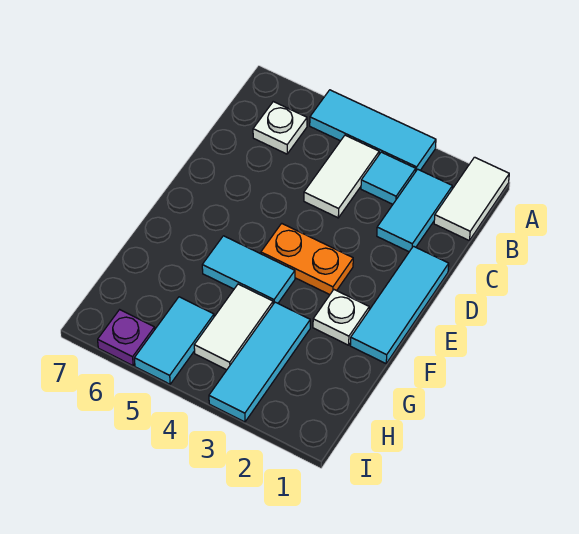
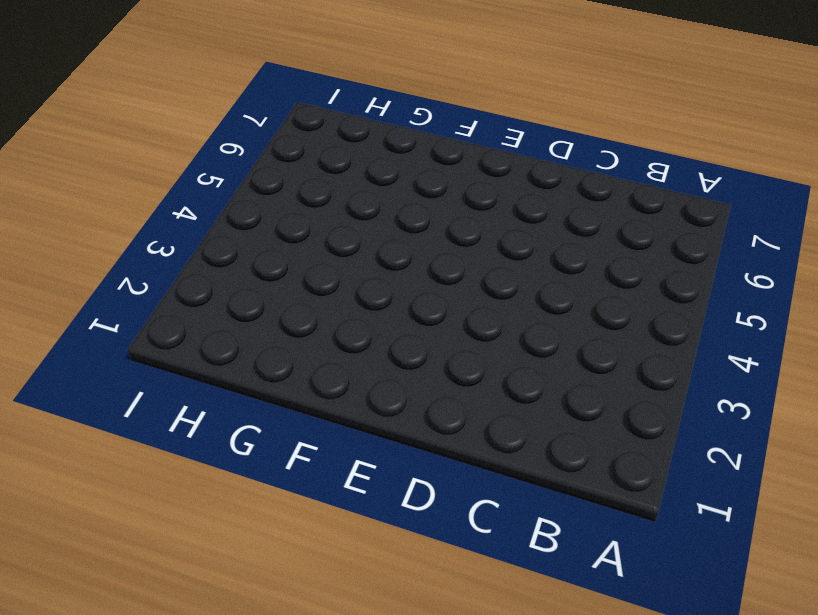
none -> white 1x2 tile [434,157,509,240]
none -> cyan 1x3 tile [310,90,436,171]
none -> cyan 1x2 tile [377,169,452,252]

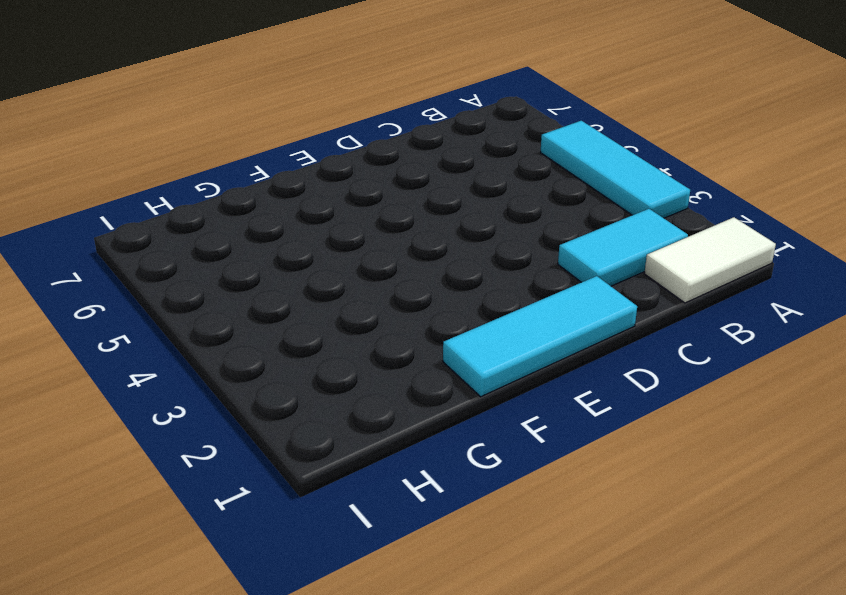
none -> cyan 1x1 tile [361,152,416,204]
none -> white 1x2 tile [304,135,379,218]
none -> white 1x1 plate [253,102,307,154]

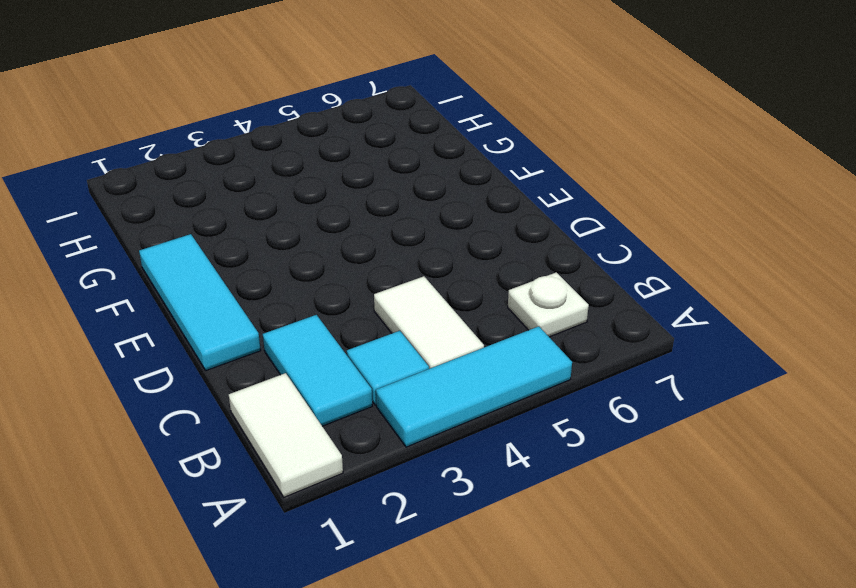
none -> orange 1x2 plate [261,223,353,295]
none -> white 1x1 plate [313,290,369,345]
none -> cyan 1x2 tile [202,236,295,304]

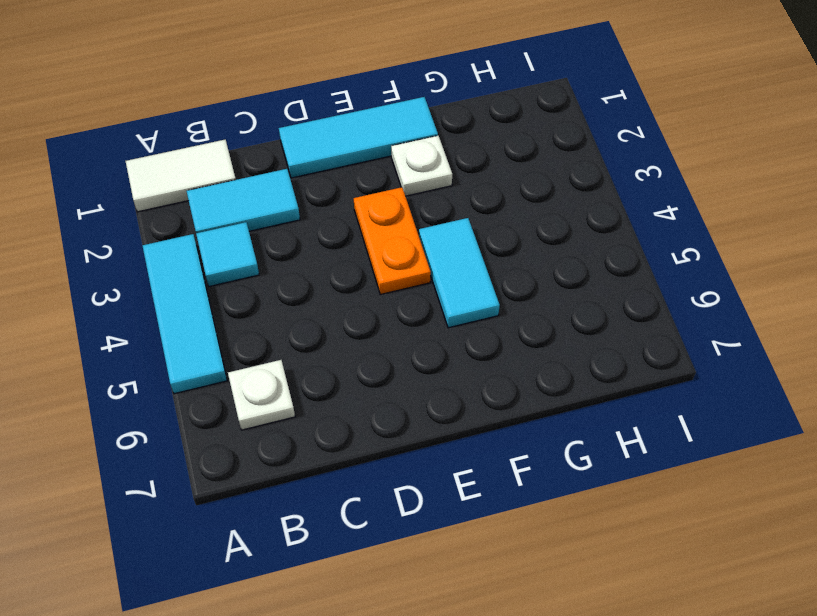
none -> white 1x2 tile [304,135,379,218]
none -> cyan 1x3 tile [209,302,310,422]
none -> white 1x2 tile [194,284,273,370]

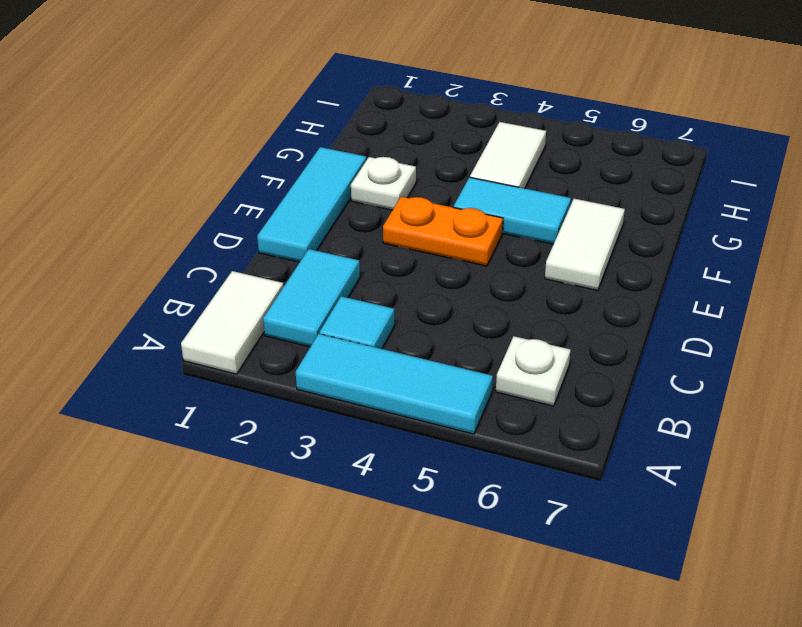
white 1x2 tile [545,199,625,290] -> white 1x2 tile moved to [304,135,379,218]
none -> cyan 1x3 tile [209,302,310,422]
none -> cyan 1x2 tile [134,297,214,384]
none -> purple 1x1 plate [98,310,155,366]

